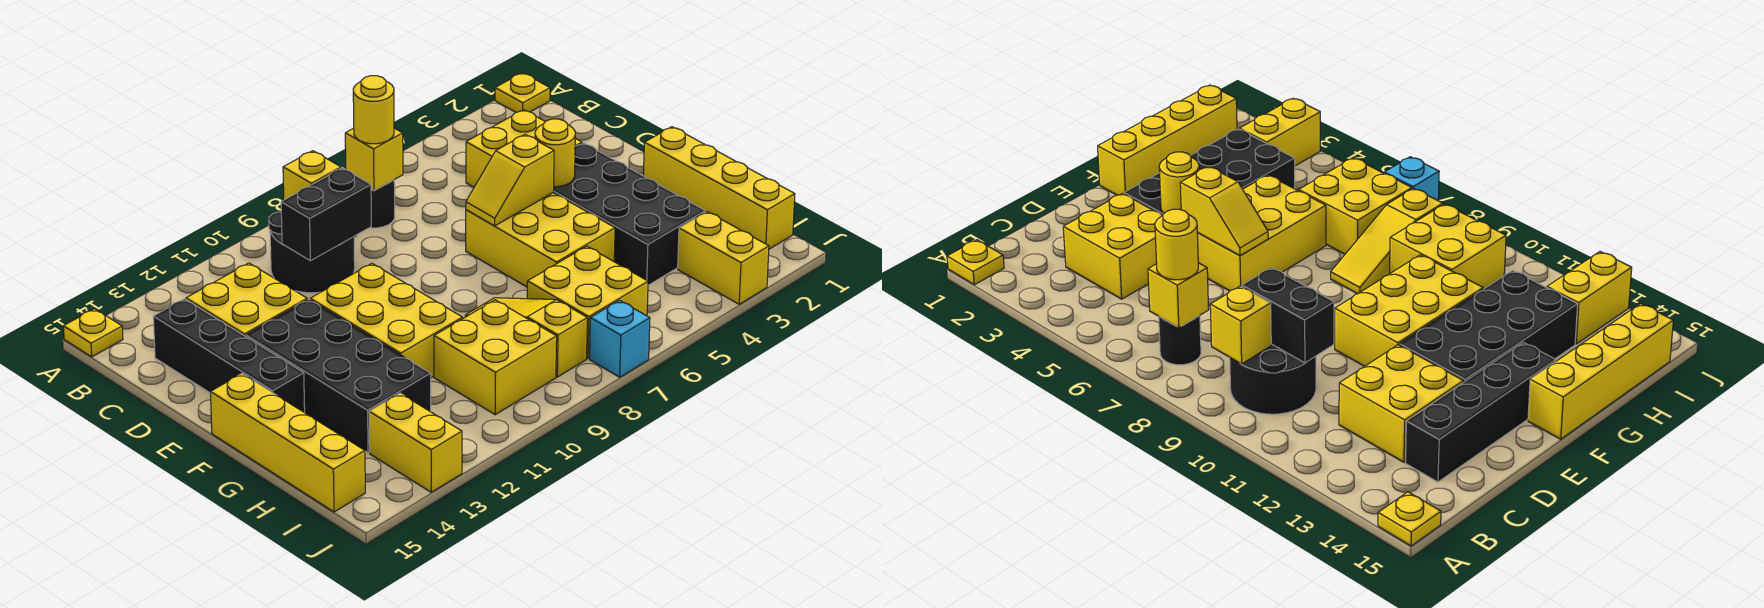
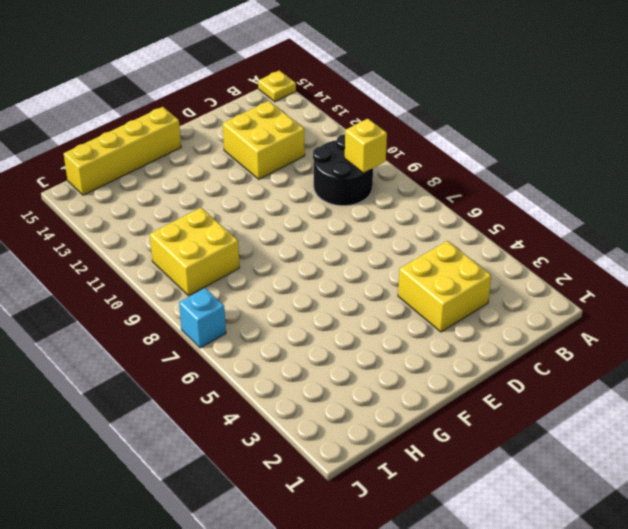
none -> yellow 1x1 plate [495,73,550,112]
none -> black 1x1 round brick [370,180,395,228]
none -> black 1x4 brick [153,299,305,413]

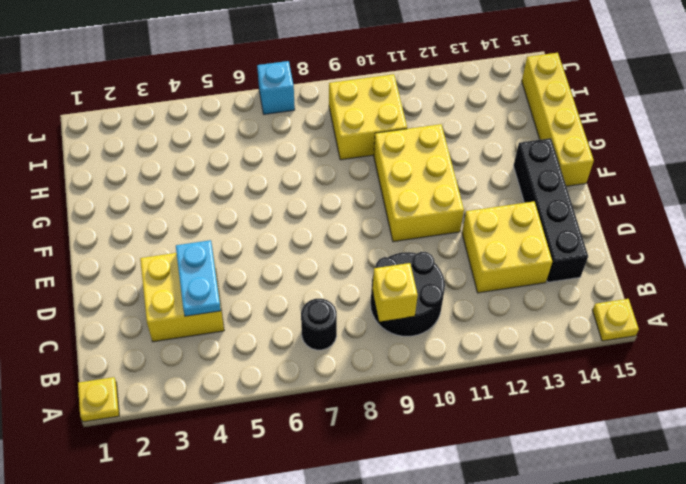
cyan 1x2 plate [176,240,221,316] -> none
none -> black 2x4 brick [553,143,705,285]
none -> yellow 2x3 brick [466,193,615,287]
none -> black 2x4 brick [246,299,431,453]

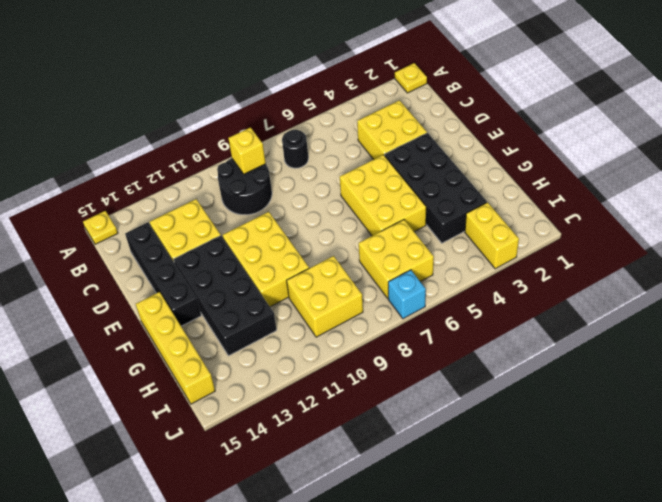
none -> yellow 1x4 brick [643,127,795,249]
none -> yellow 1x3 slope [465,298,587,377]
none -> yellow 1x2 brick [369,393,462,492]

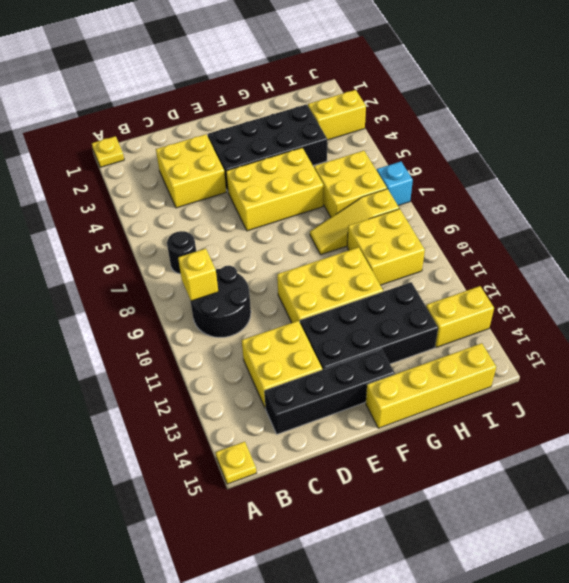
none -> yellow 1x4 brick [643,127,795,249]
none -> yellow 1x1 brick [345,128,403,191]
none -> black 1x2 brick [281,168,371,261]

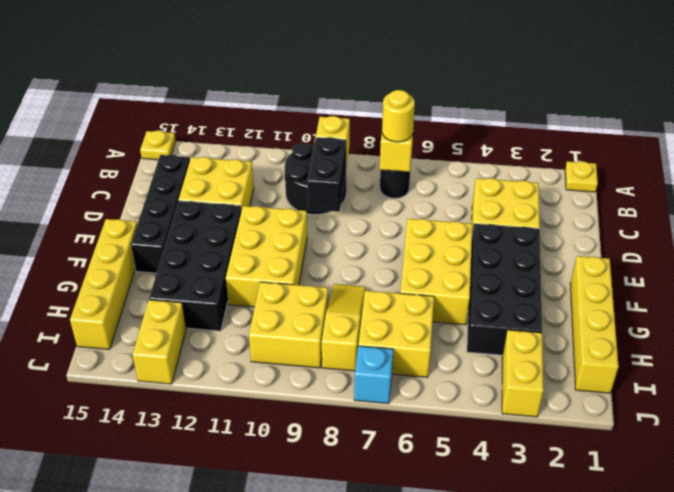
black 1x2 brick [308,137,346,212] -> black 1x2 brick turned to [281,168,371,261]
none -> yellow 1x1 round brick [535,119,575,187]
none -> yellow 1x2 slope [466,134,554,226]

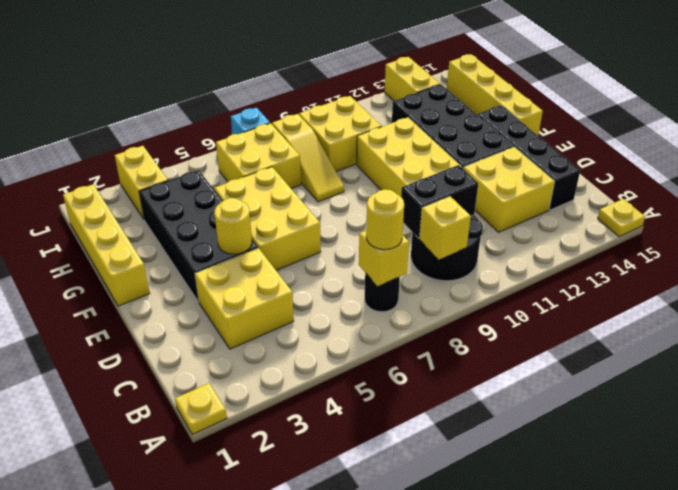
none -> yellow 1x2 slope [466,134,554,226]

